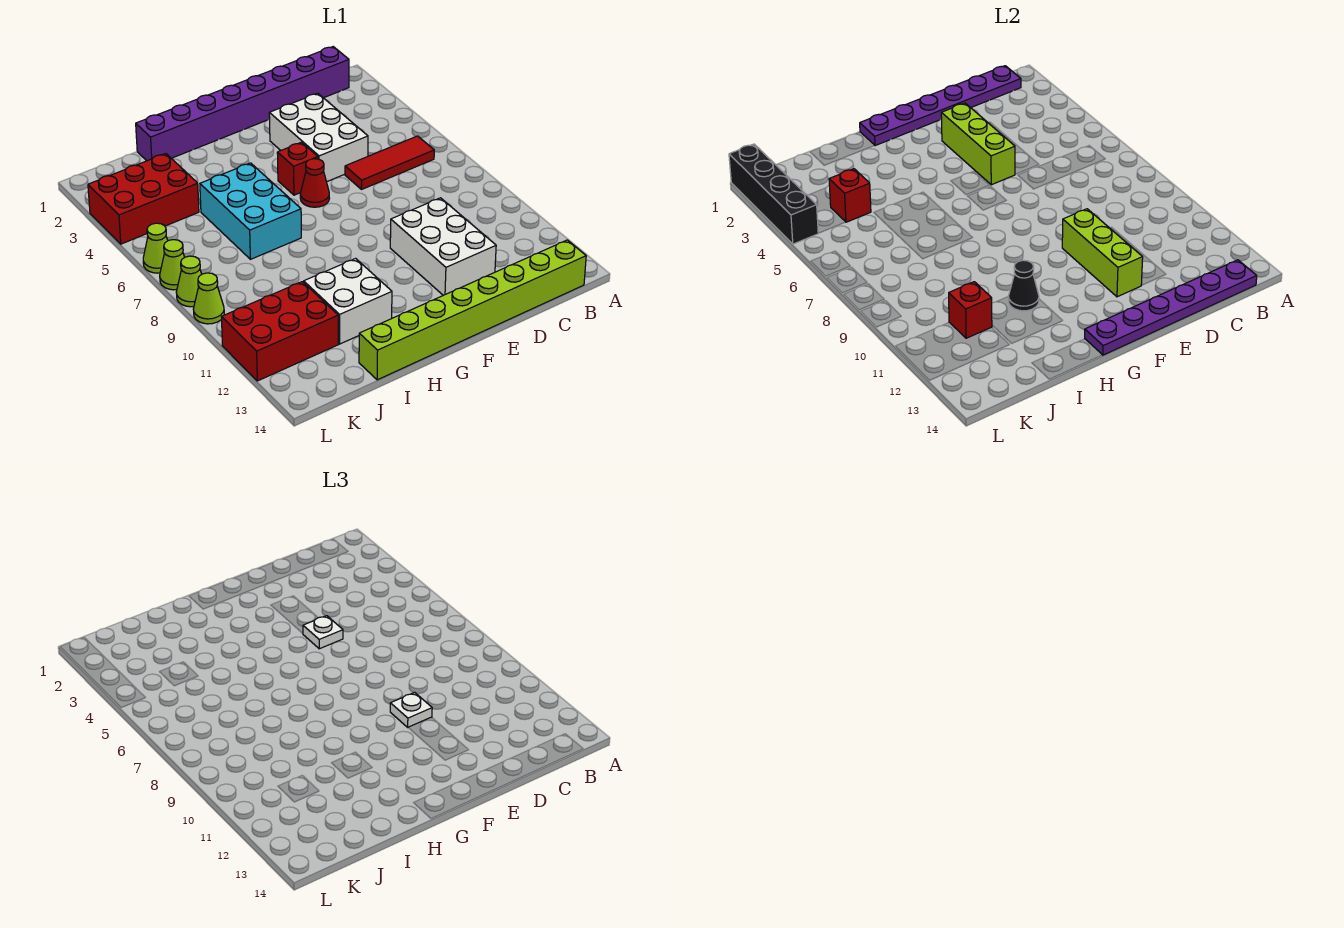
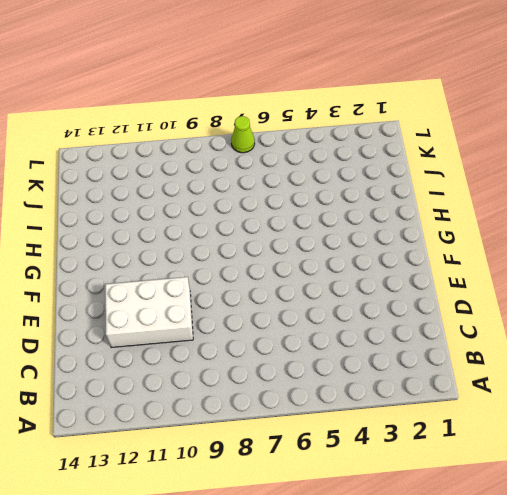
none -> purple 1x8 brick [136,47,349,161]
none -> red 1x3 tile [345,136,434,190]
none -> lime 1x8 brick [359,240,586,380]

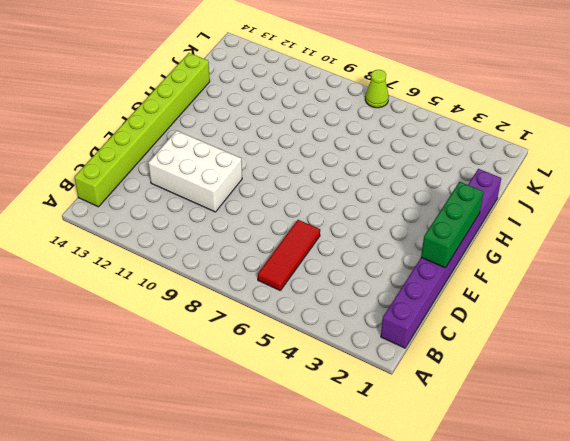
green 1x3 brick [421,182,484,268] -> purple 1x6 plate [860,66,1021,146]
none -> white 2x3 brick [269,93,368,182]
none -> red 1x1 brick [277,142,318,195]
none -> red 1x1 cone [300,159,329,207]

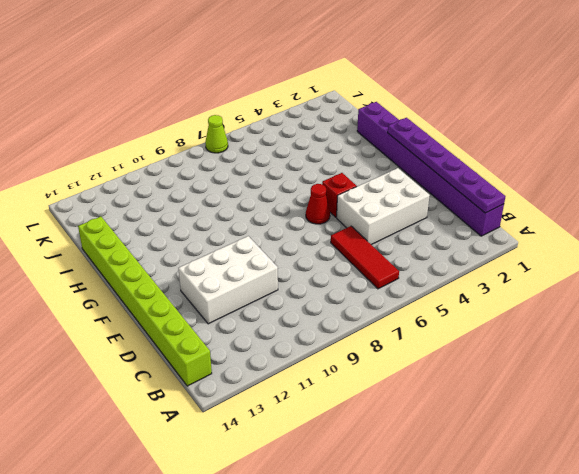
none -> cyan 2x3 brick [200,163,301,259]
none -> white 2x2 brick [304,258,392,344]
none -> red 2x3 brick [88,154,199,244]

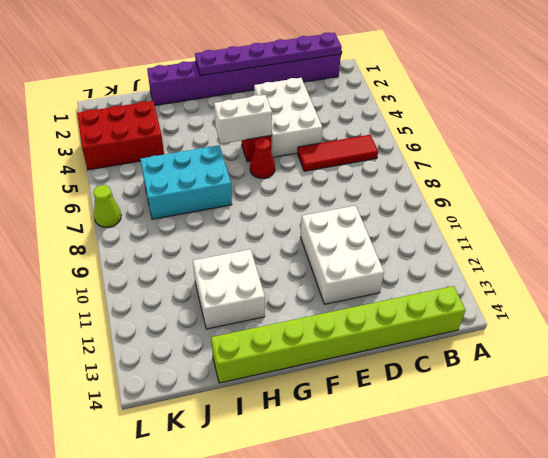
white 1x2 brick [214,95,272,144] -> none
cyan 2x3 brick [140,145,232,219] -> cyan 2x3 brick turned to [200,163,301,259]
none -> red 2x3 brick [221,282,338,381]
none -> lime 1x1 cone [143,223,168,273]
none -> lime 1x1 cone [176,256,202,307]

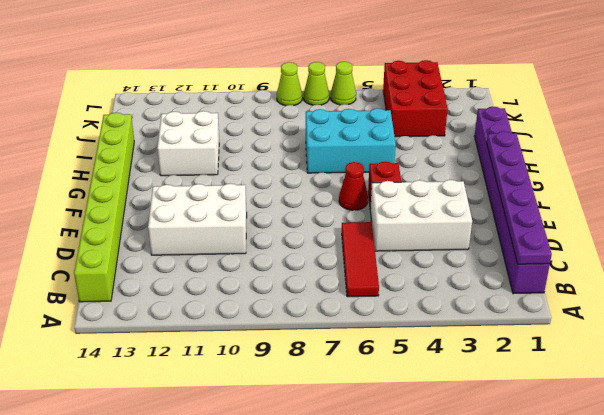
none -> red 2x3 brick [221,282,338,381]
none -> lime 1x1 cone [193,273,224,324]
none -> purple 1x6 plate [1085,260,1257,355]

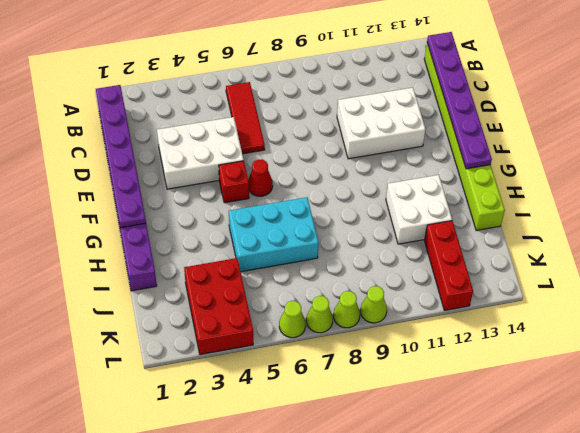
red 1x3 brick [425,221,473,310] -> red 2x3 brick [221,282,338,381]
none -> lime 1x3 brick [941,103,1015,185]
none -> lime 1x3 brick [1062,209,1143,297]
none -> black 1x1 cone [1008,260,1039,311]

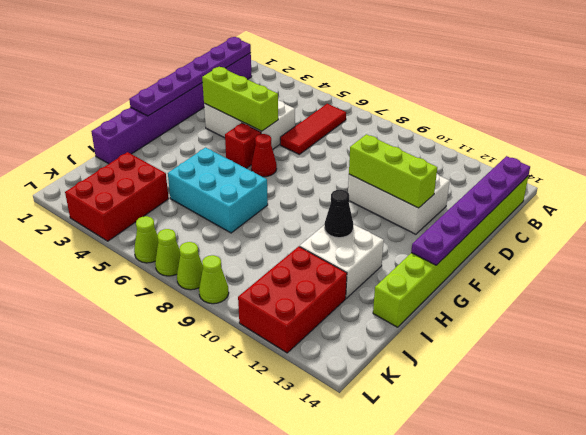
none -> red 1x1 brick [829,169,871,222]
none -> red 1x1 brick [949,282,992,338]
none -> black 1x4 brick [729,144,818,244]

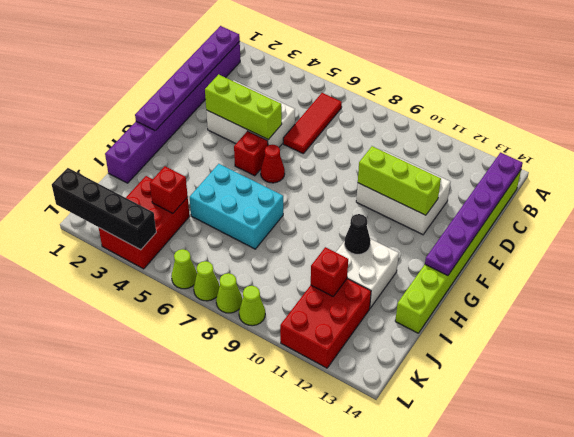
none -> white 1x1 plate [303,616,343,649]
none -> white 1x1 plate [390,692,432,727]

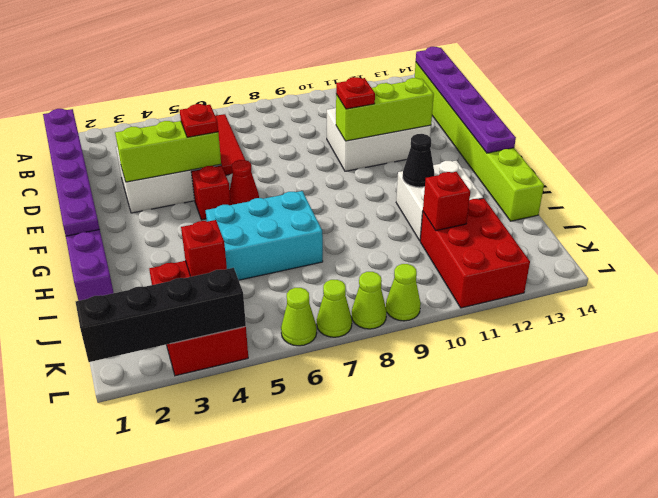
red 1x1 plate [180,104,218,137] -> white 1x1 plate [303,616,343,649]
red 1x1 plate [336,77,375,109] -> white 1x1 plate [390,692,432,727]

